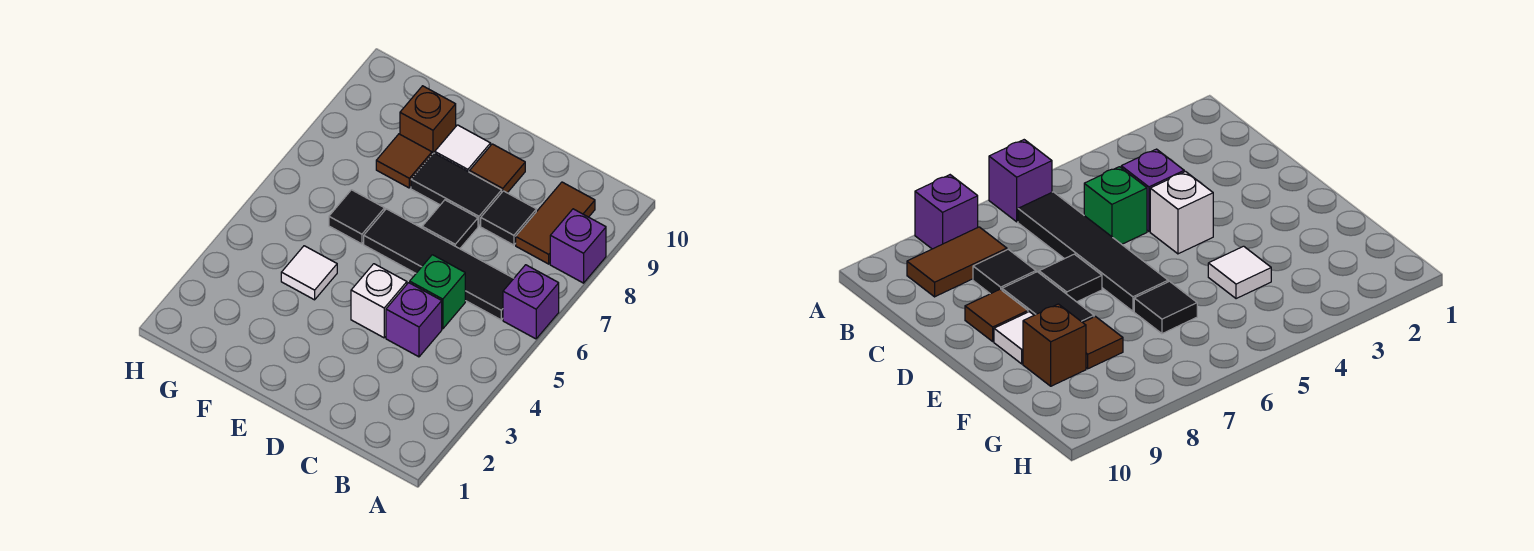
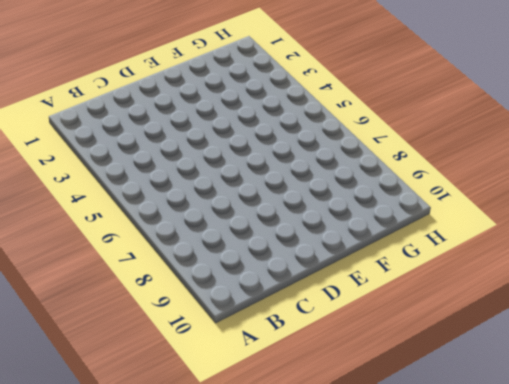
none -> purple 1x1 brick [503,265,559,339]
none -> purple 1x1 brick [550,209,606,283]
none -> black 1x4 tile [364,209,514,320]

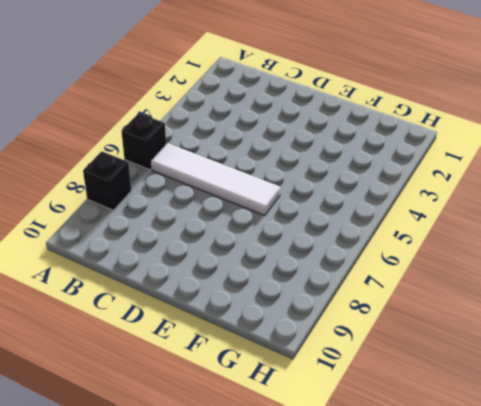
black 1x1 brick [121,113,166,170] -> purple 1x1 brick [503,265,559,339]
black 1x1 brick [83,151,131,210] -> purple 1x1 brick [550,209,606,283]
white 1x4 tile [151,143,280,216] -> black 1x4 tile [364,209,514,320]
none -> brown 1x2 tile [516,182,595,264]
none -> purple 1x1 brick [386,283,442,357]
none -> green 1x1 brick [410,255,465,329]

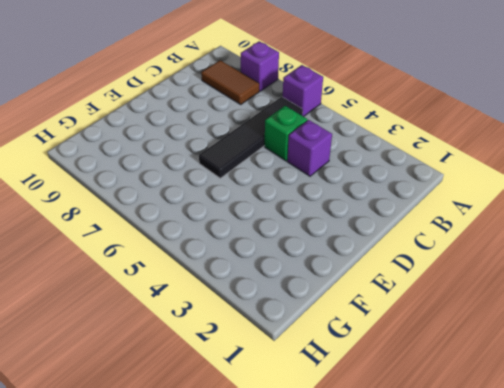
none -> black 1x1 tile [481,191,536,245]
none -> white 1x1 brick [351,264,407,338]
none -> black 1x1 tile [422,200,478,249]

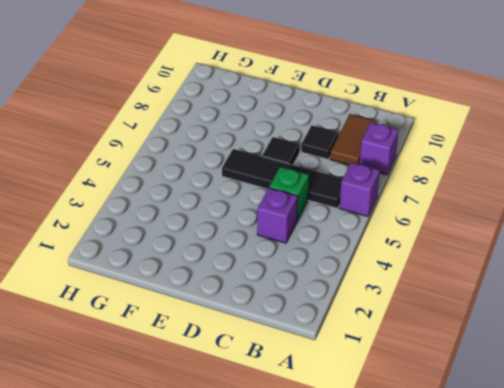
none -> white 1x1 brick [351,264,407,338]
none -> black 1x2 tile [411,153,502,226]
none -> brown 1x1 tile [470,144,525,193]

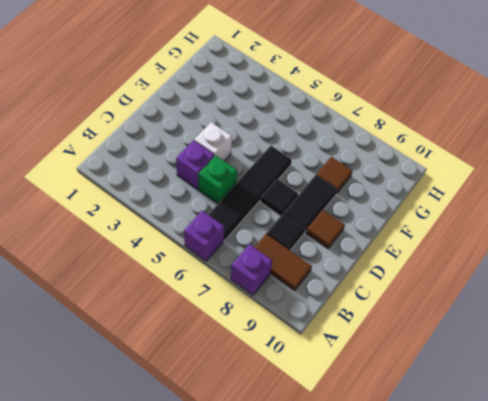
none -> white 1x1 tile [435,125,491,172]
none -> white 1x1 tile [281,246,337,300]
none -> black 1x1 tile [329,190,385,244]

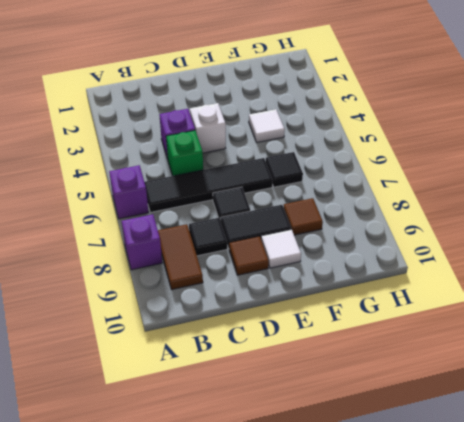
none -> brown 1x1 brick [400,86,456,154]

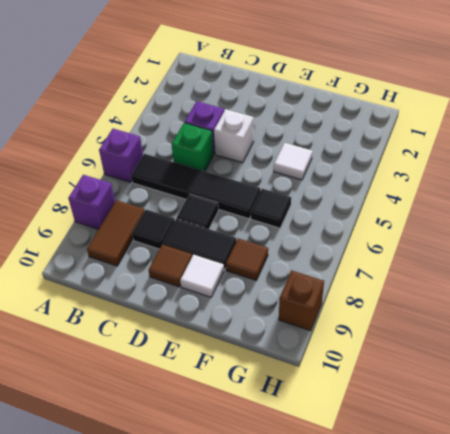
brown 1x1 brick [279,270,324,331] -> brown 1x1 brick moved to [400,86,456,154]

